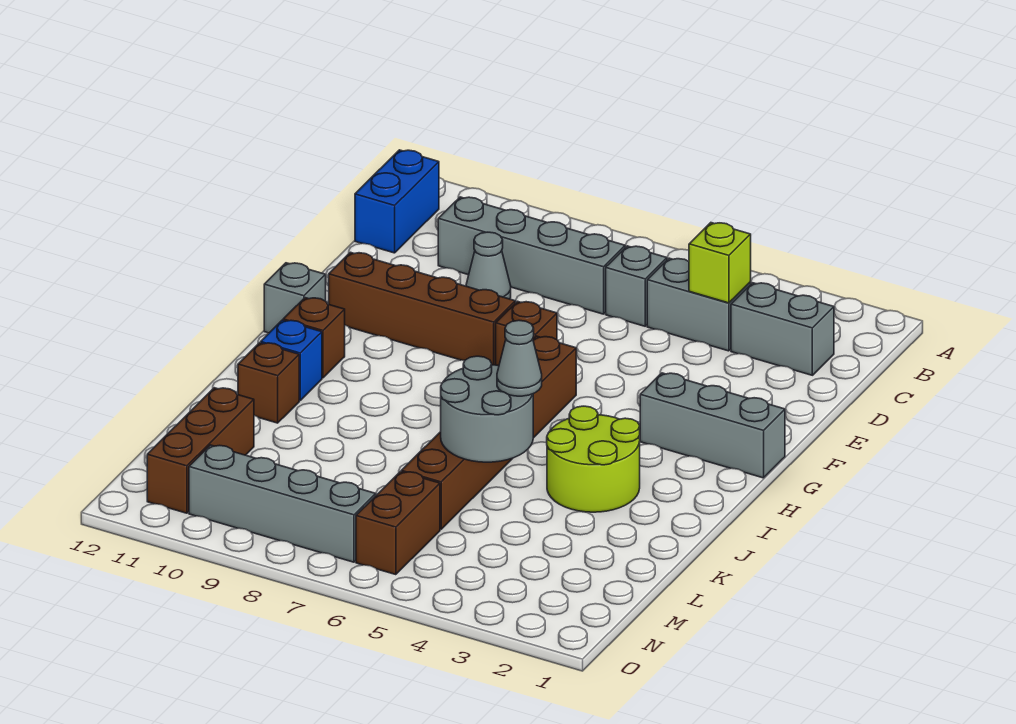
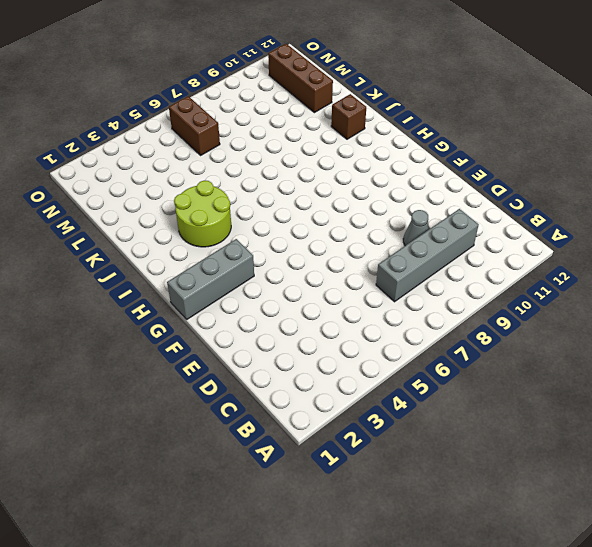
none -> blue 1x2 brick [355,150,439,253]
none -> grey 1x2 brick [731,283,834,375]
none -> grey 1x2 brick [647,258,751,351]

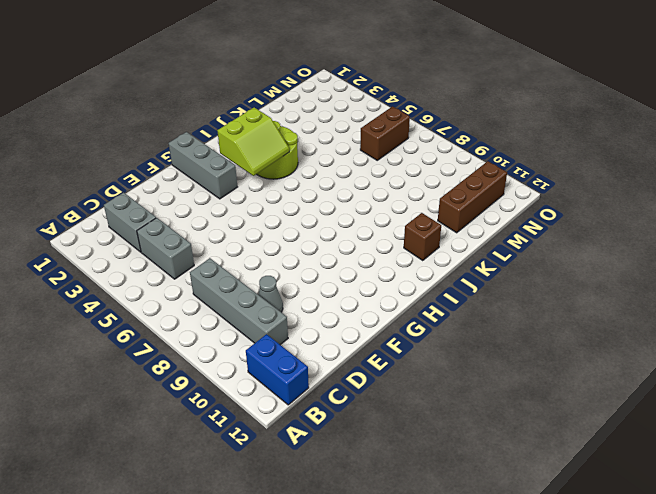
blue 1x2 brick [246,334,309,405] -> blue 1x2 brick turned to [355,150,439,253]
lime 2x2 slope [217,108,289,176] -> none
none -> grey 1x1 brick [606,246,667,326]
none -> brown 1x1 brick [496,301,557,366]
none -> brown 1x4 brick [329,252,515,365]

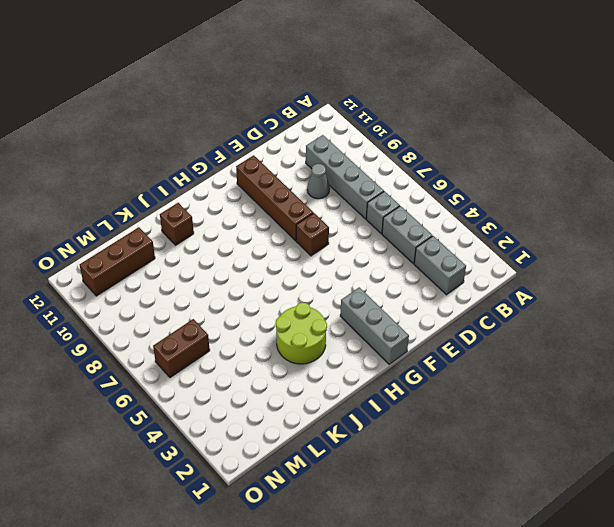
none -> blue 1x2 brick [355,150,439,253]
none -> brown 1x6 brick [401,336,576,529]
none -> grey 1x1 brick [264,263,326,333]

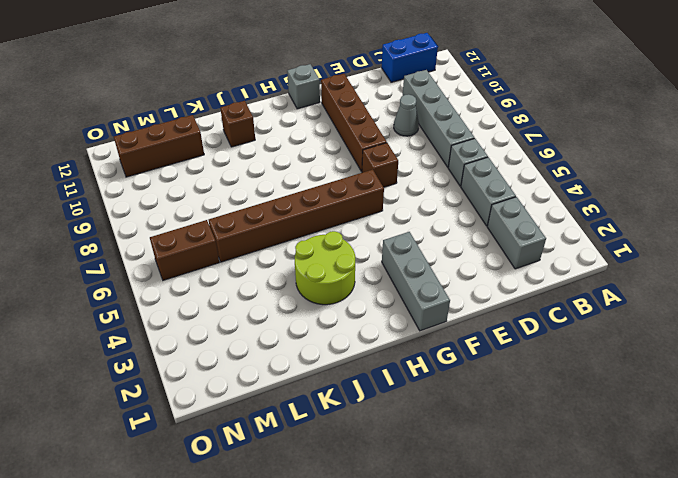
none -> brown 1x1 brick [283,298,345,378]
none -> blue 1x1 brick [261,320,322,400]
none -> grey 1x4 brick [189,445,376,562]

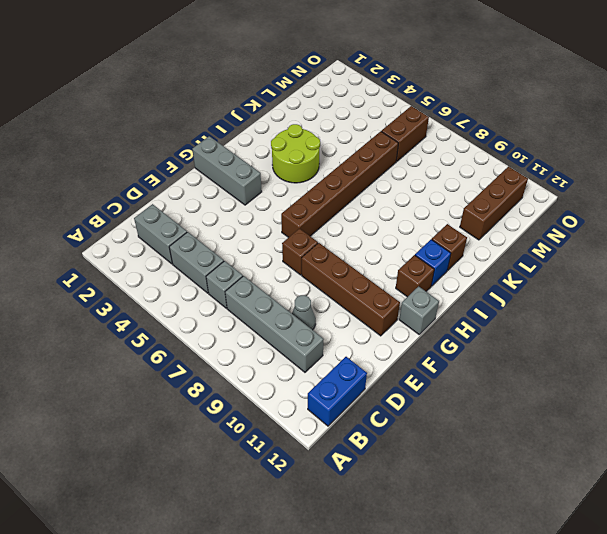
none -> grey 1x4 brick [189,445,376,562]
none -> lime 1x1 brick [689,223,751,303]
none -> grey 2x2 round brick [441,356,533,462]

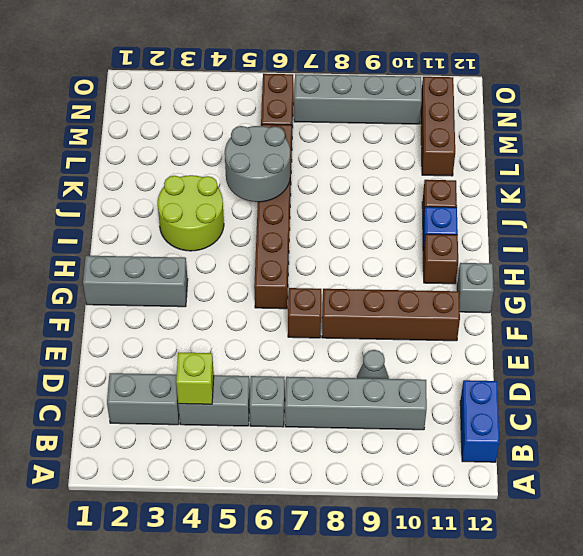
none -> grey 1x1 cone [497,320,542,396]

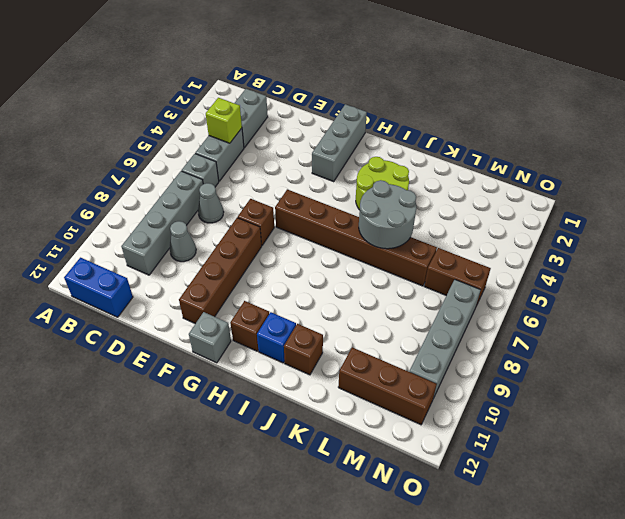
grey 1x1 cone [198,183,224,223] -> grey 1x1 cone moved to [497,320,542,396]

